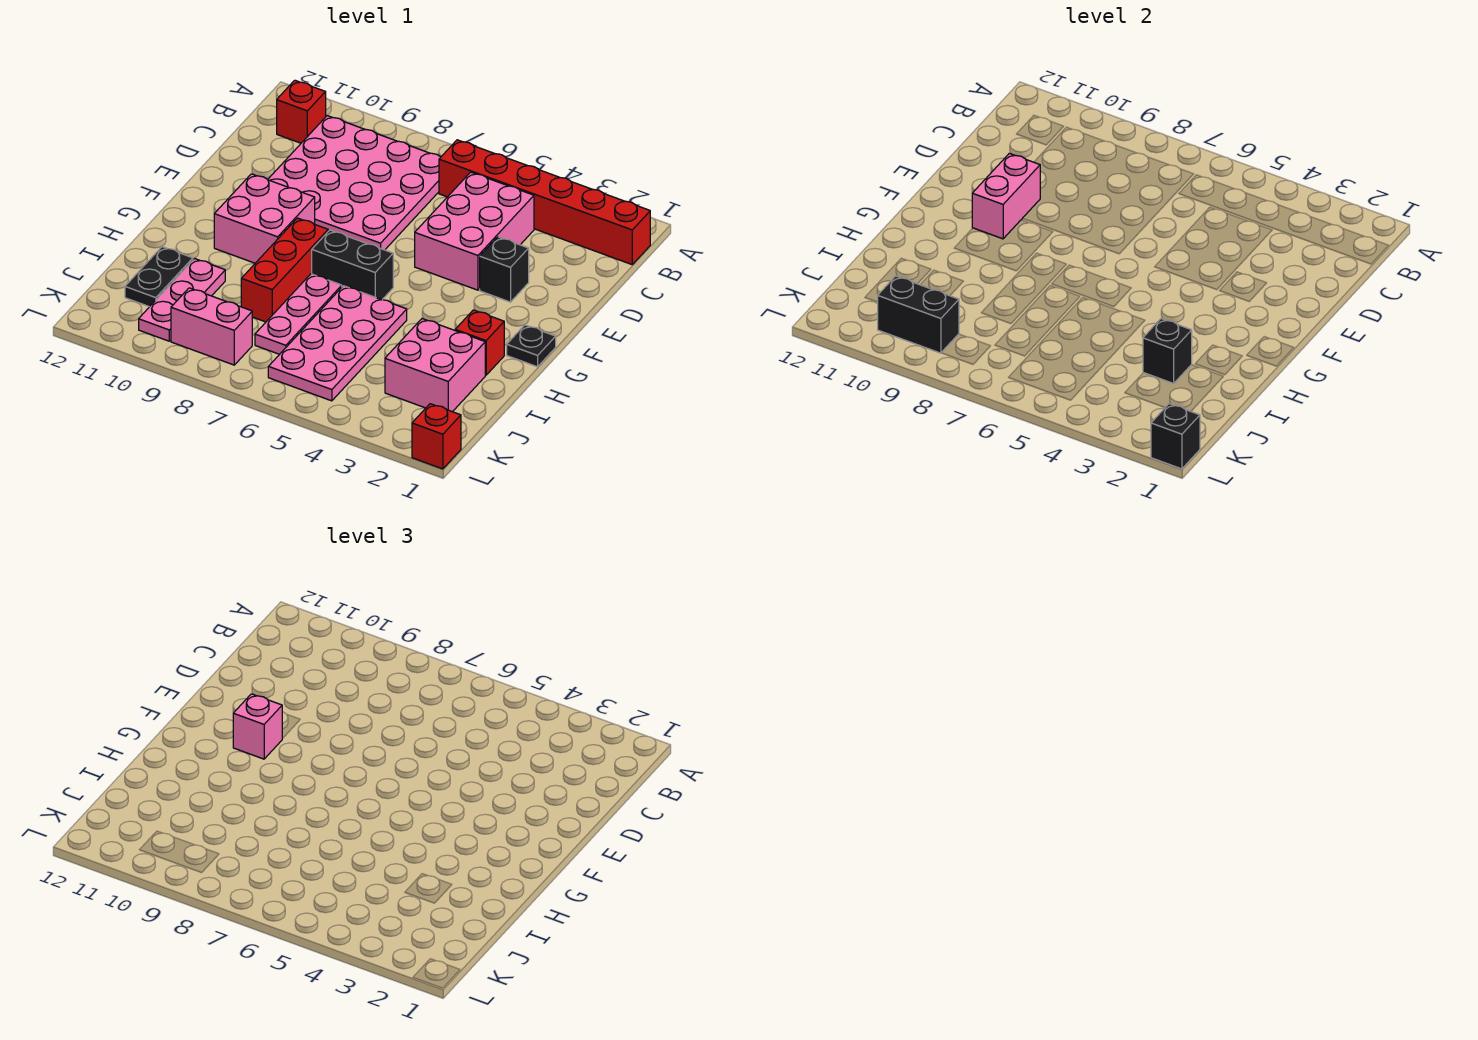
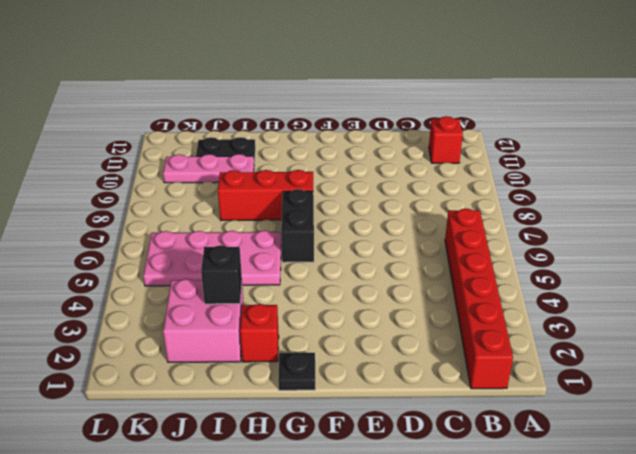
none -> pink 4x4 plate [268,116,441,250]
none -> pink 2x3 brick [415,172,534,290]
none -> black 1x1 brick [480,237,529,302]

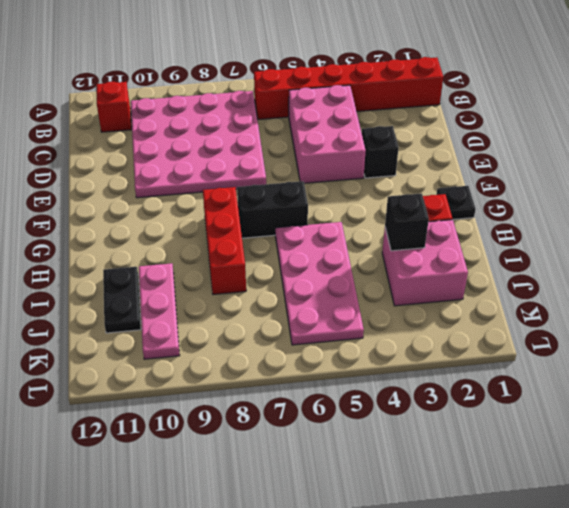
none -> pink 2x2 brick [214,174,315,263]
none -> pink 1x3 plate [255,274,342,354]
none -> pink 1x2 brick [171,288,252,365]

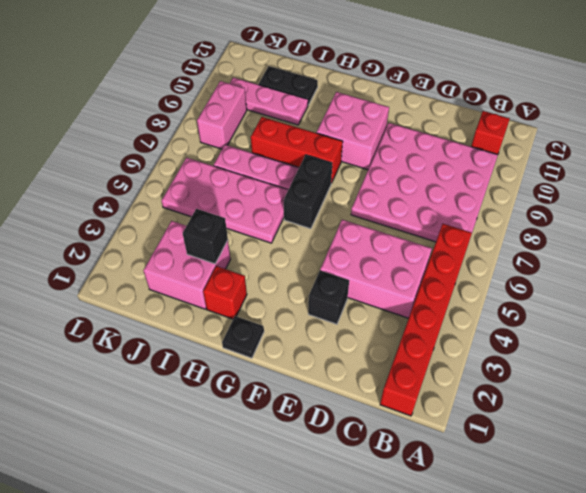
none -> red 1x1 brick [412,404,461,469]
none -> pink 1x2 brick [972,153,1040,239]
none -> black 1x2 brick [878,276,959,353]

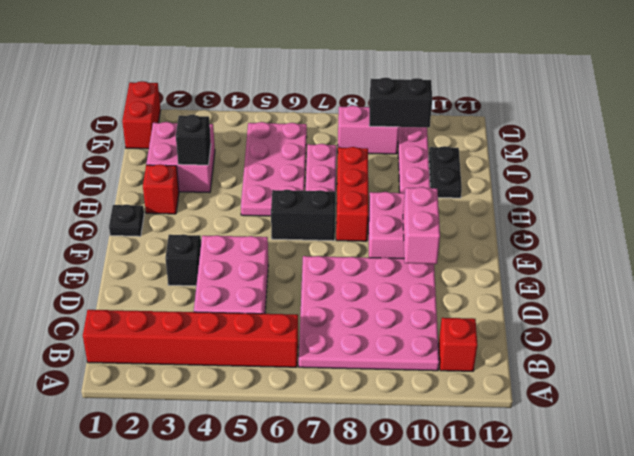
red 1x2 brick [122,81,161,149] -> red 1x1 brick [412,404,461,469]
none -> black 1x1 brick [1151,404,1200,469]
none -> pink 1x1 brick [233,694,282,759]

